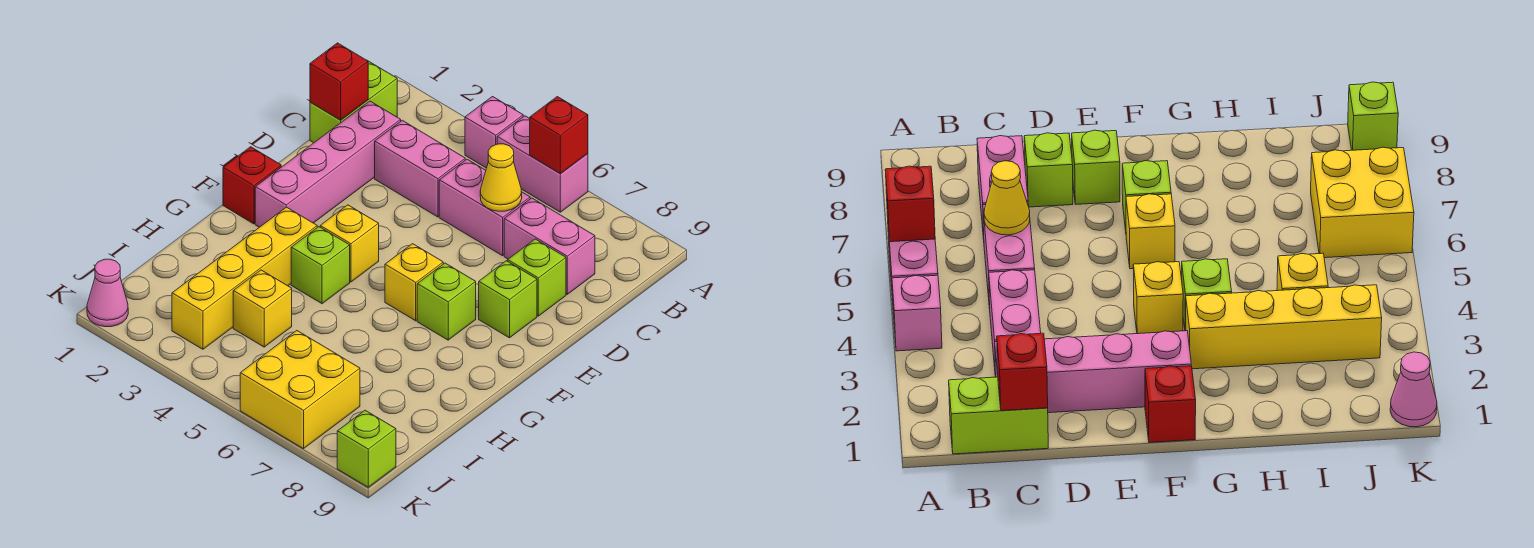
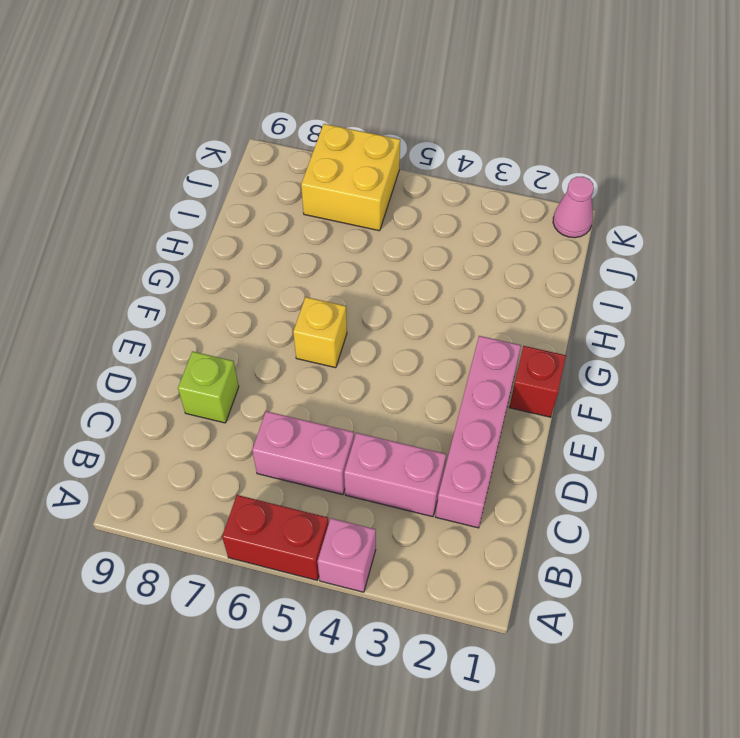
red 1x2 brick [222,495,329,580] -> pink 1x2 brick [497,116,588,212]
none -> lime 1x2 brick [310,61,397,143]
none -> pink 1x2 brick [504,198,595,294]
none -> lime 1x1 brick [479,261,537,338]

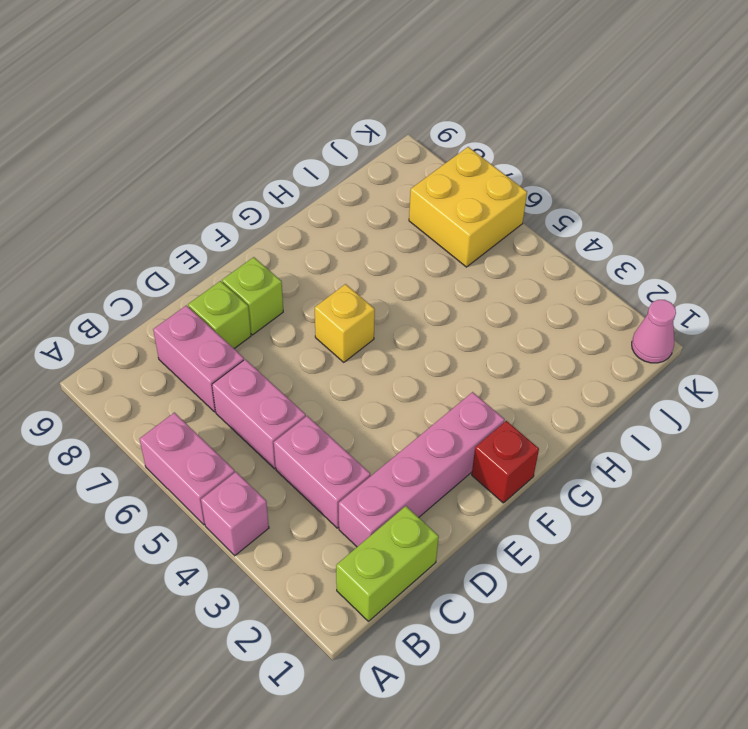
none -> yellow 1x1 brick [320,205,379,282]
none -> lime 1x1 brick [417,263,476,340]
none -> yellow 1x4 brick [172,207,317,349]

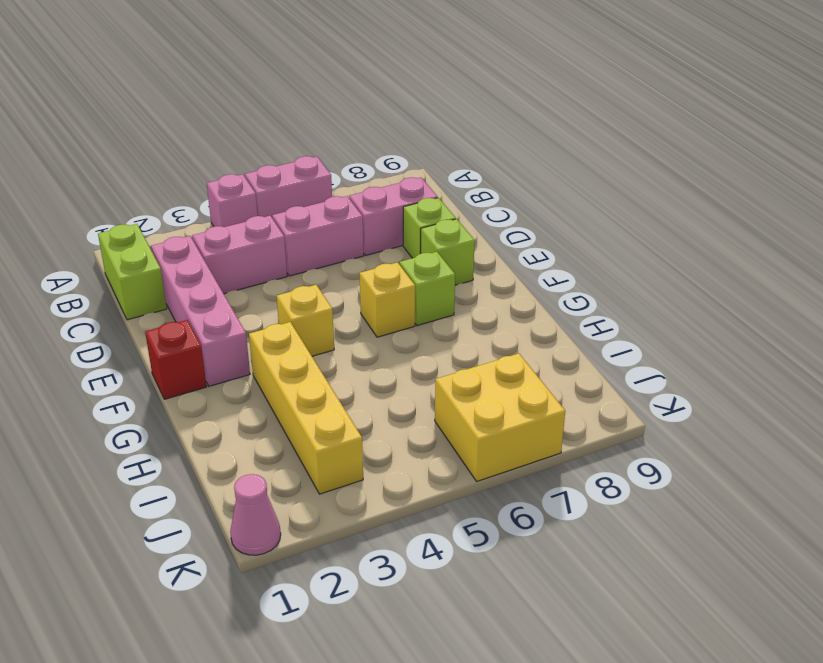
none -> lime 1x1 brick [291,227,350,304]
none -> yellow 1x1 brick [233,270,292,347]
none -> lime 1x1 brick [337,410,396,487]

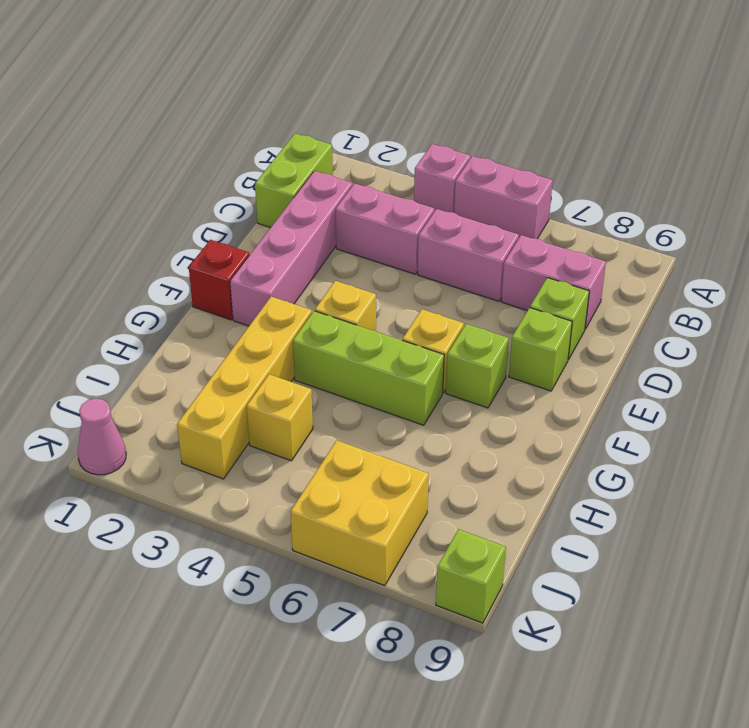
lime 1x3 brick [293,311,444,425] -> lime 1x1 brick [291,227,350,304]
none -> red 1x1 brick [530,97,588,174]
none -> red 1x1 brick [310,43,368,120]
none -> yellow 1x1 cone [480,144,522,211]

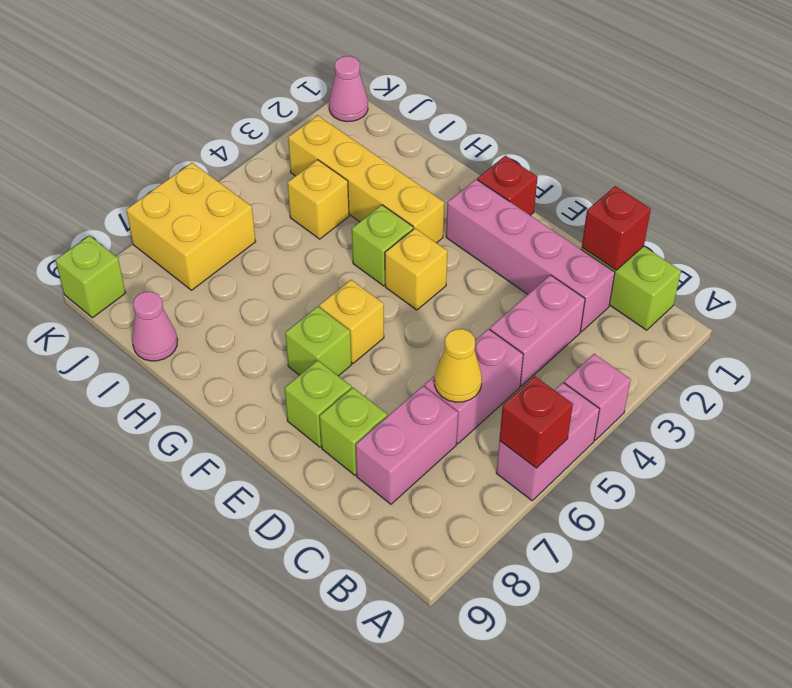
pink 1x1 cone [132,292,178,361] -> none

